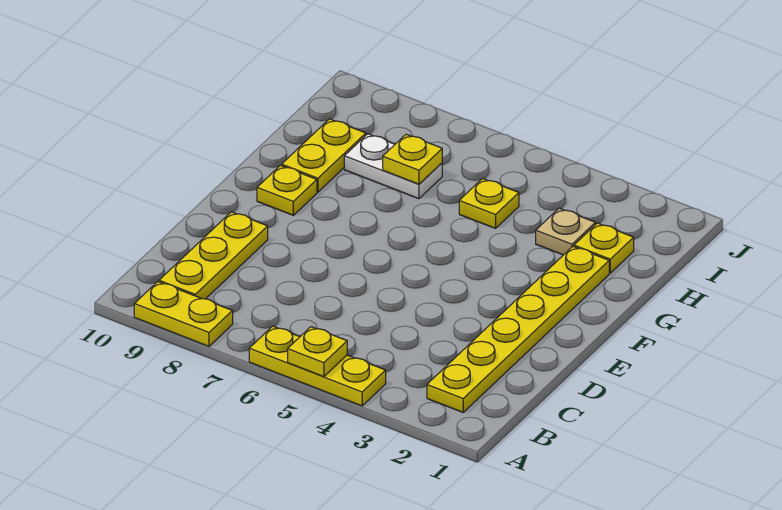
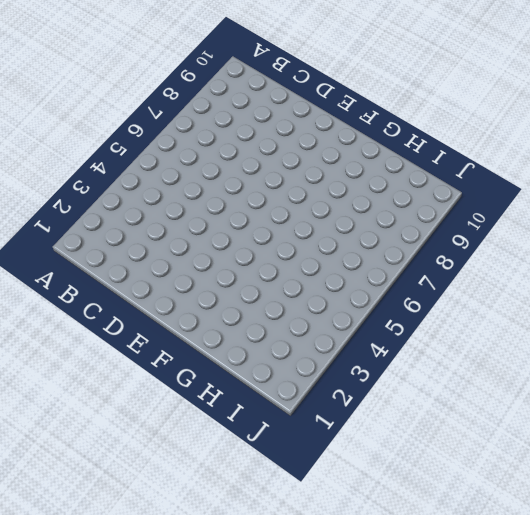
none -> yellow 1x3 plate [249,326,386,406]
none -> yellow 1x2 plate [134,282,233,346]
none -> yellow 1x6 plate [427,246,609,412]

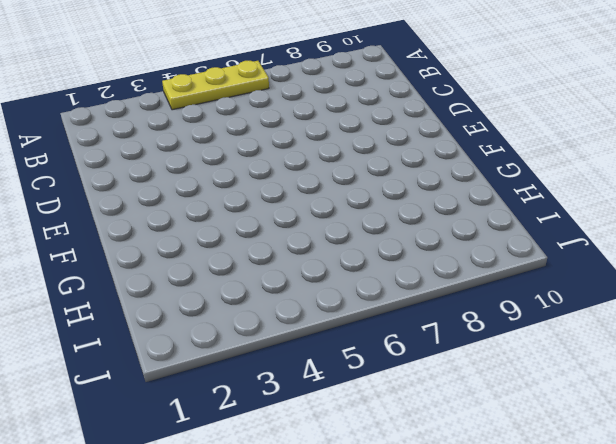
none -> yellow 1x2 plate [134,282,233,346]
none -> yellow 1x6 plate [427,246,609,412]
none -> yellow 1x3 plate [159,212,268,299]

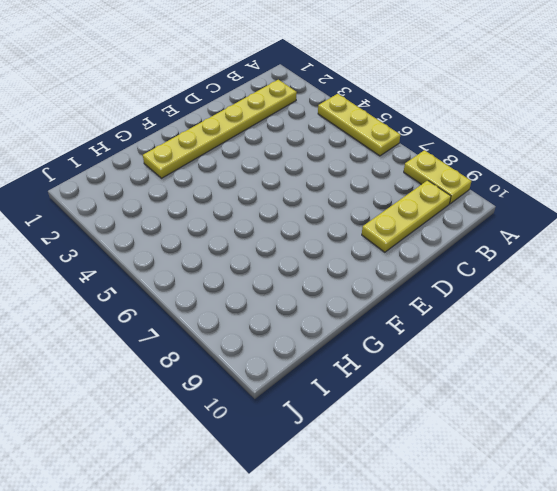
none -> yellow 1x1 plate [257,165,317,215]
none -> yellow 1x2 plate [282,119,366,192]
none -> yellow 1x1 plate [574,223,634,273]

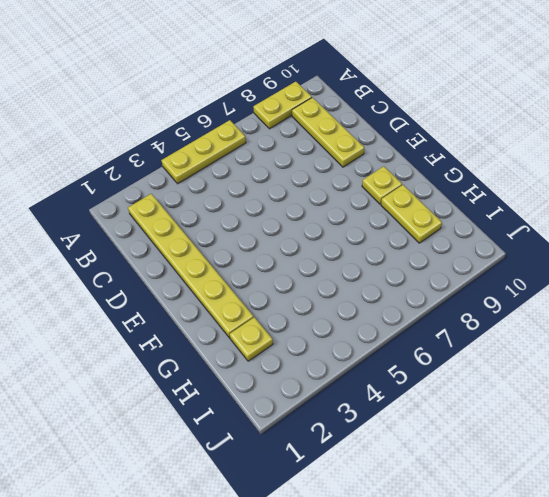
none -> tan 1x1 plate [536,208,596,255]
none -> yellow 1x1 plate [459,178,519,228]
none -> white 1x2 plate [344,134,442,199]

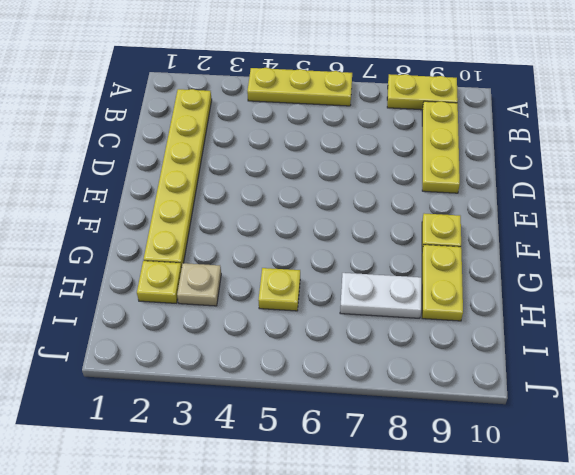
none -> yellow 1x1 plate [288,327,347,377]
none -> yellow 1x1 plate [383,134,442,184]

